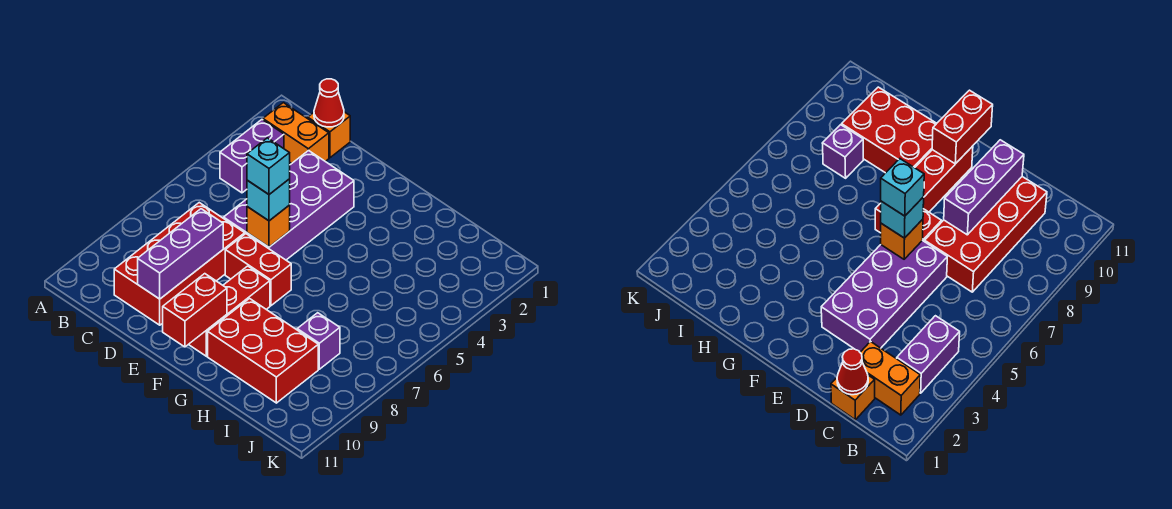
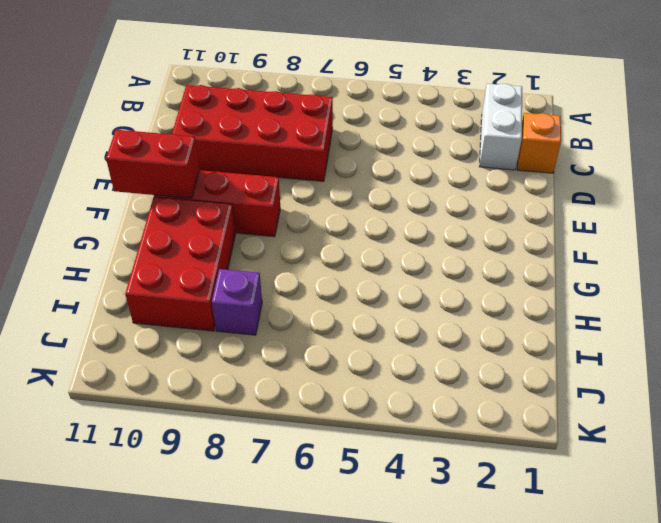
white 1x2 brick [479,84,522,170] -> orange 1x2 brick [263,103,329,164]
none -> purple 1x2 brick [220,120,284,193]
none -> purple 2x4 brick [224,150,354,260]
none -> red 1x2 brick [225,234,291,306]

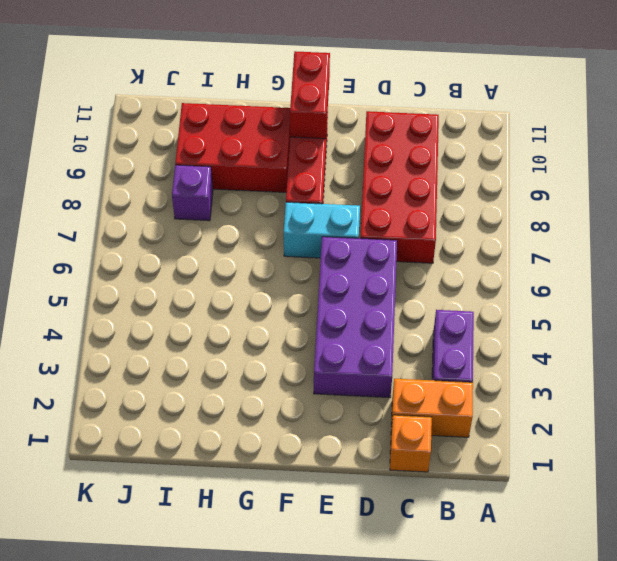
cyan 1x2 brick [284,202,360,258] -> red 1x2 brick [225,234,291,306]
none -> red 1x1 cone [314,79,344,127]
none -> purple 1x3 brick [138,209,223,299]
none -> orange 1x1 brick [247,205,290,247]

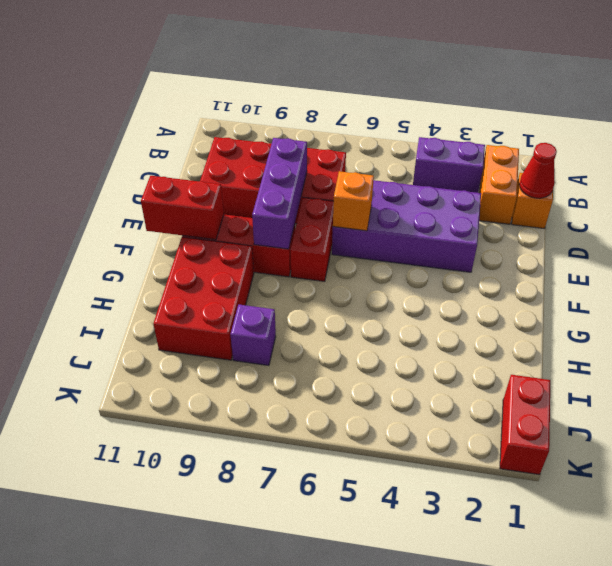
purple 1x3 brick [252,138,307,249] -> purple 1x3 brick turned to [138,209,223,299]
red 1x2 brick [500,375,550,475] -> none
none -> cyan 1x1 brick [247,179,290,221]
none -> cyan 1x1 brick [247,138,290,194]

